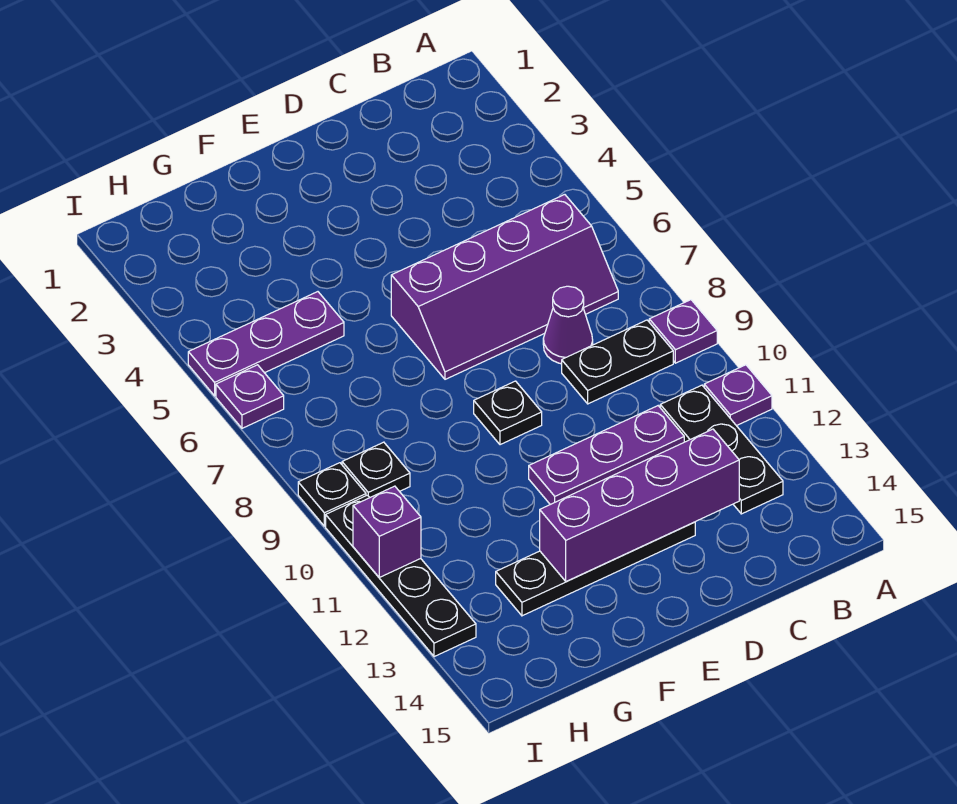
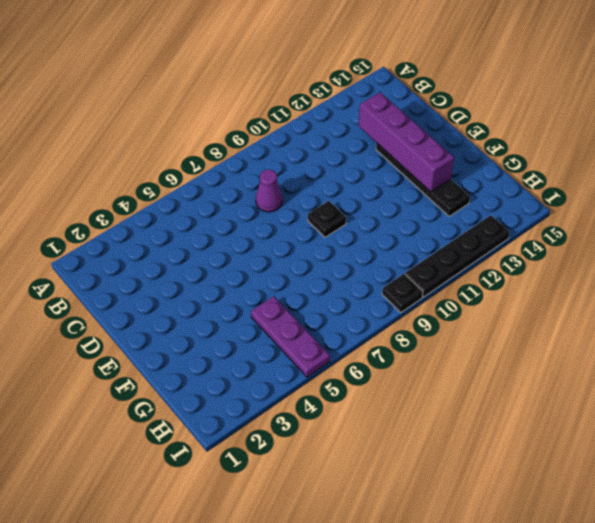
none -> purple 1x1 plate [649,300,717,363]
none -> purple 1x1 plate [704,365,772,426]
none -> purple 2x4 slope [391,195,618,379]

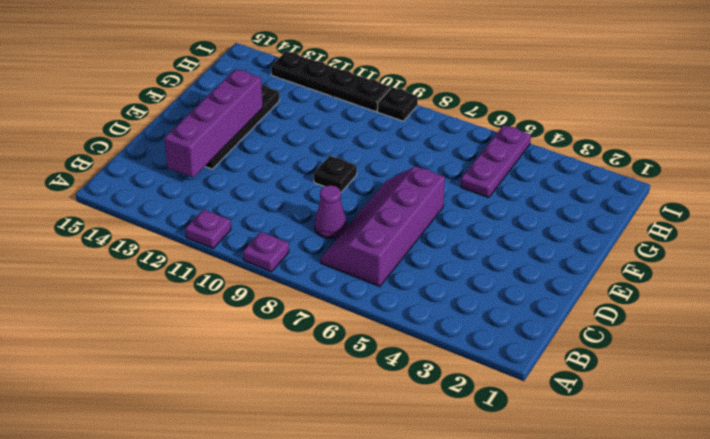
none -> black 1x2 plate [562,320,673,404]
none -> black 1x3 plate [660,385,783,514]
none -> purple 1x3 plate [529,406,684,505]

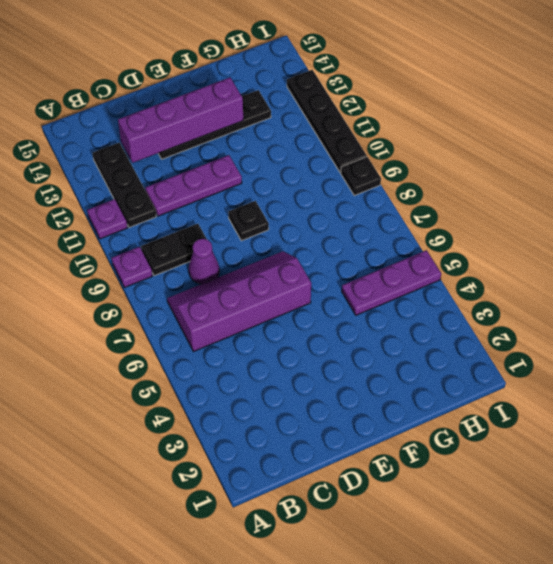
none -> black 1x1 plate [342,442,410,498]
none -> purple 1x1 plate [216,365,284,428]
none -> purple 1x1 brick [353,486,421,577]

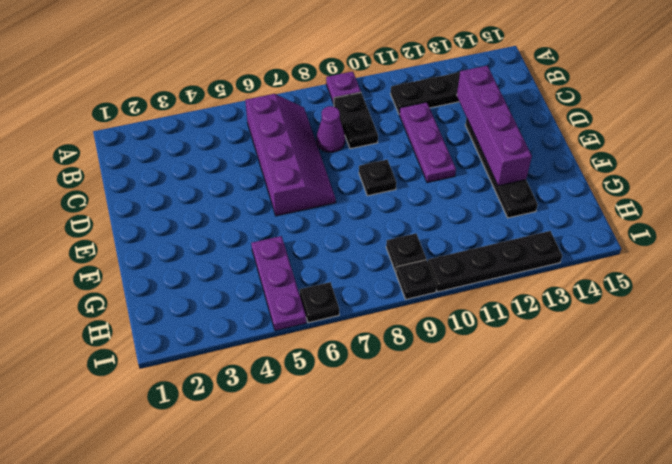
black 1x1 plate [300,282,339,323] -> purple 1x1 plate [216,365,284,428]
none -> purple 1x1 plate [704,365,772,426]
none -> purple 1x1 brick [353,486,421,577]

